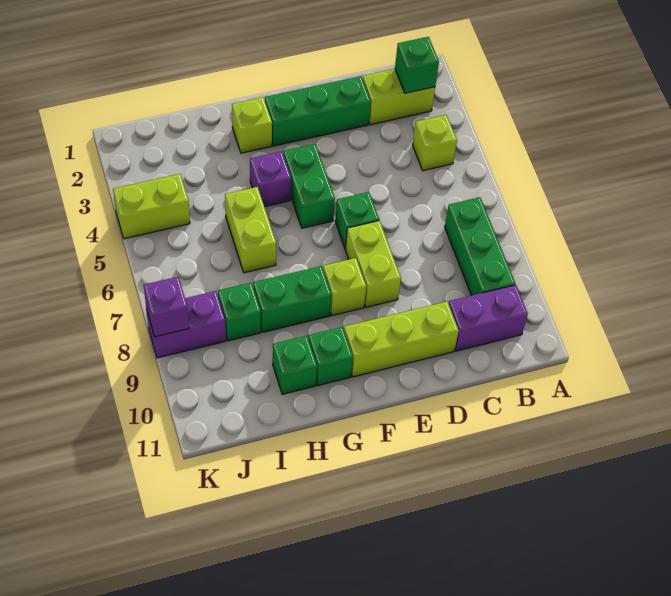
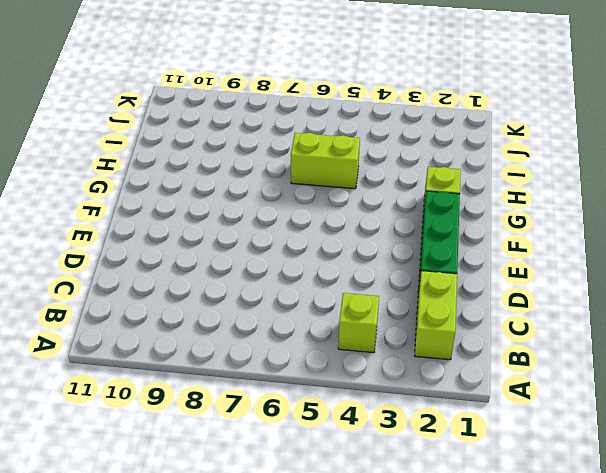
none -> green 1x3 brick [445,197,515,296]
none -> purple 1x2 brick [449,285,528,351]
none -> lime 1x3 brick [344,302,459,377]

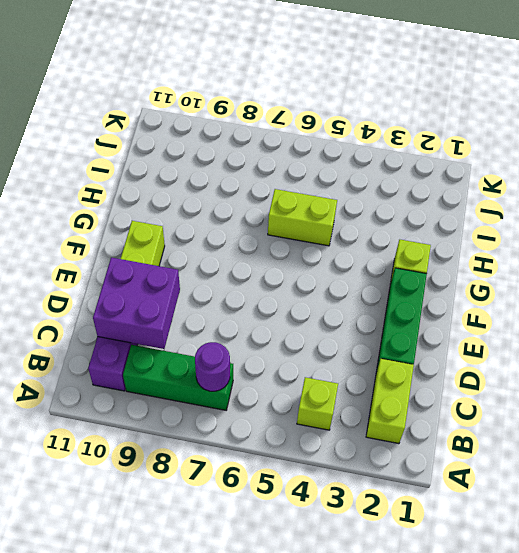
purple 1x1 round brick [195,342,230,391] -> none
purple 2x2 brick [93,258,180,349] -> none
none -> green 1x1 brick [335,192,379,249]
none -> lime 1x2 brick [345,221,401,307]
none -> green 1x2 brick [284,144,335,228]

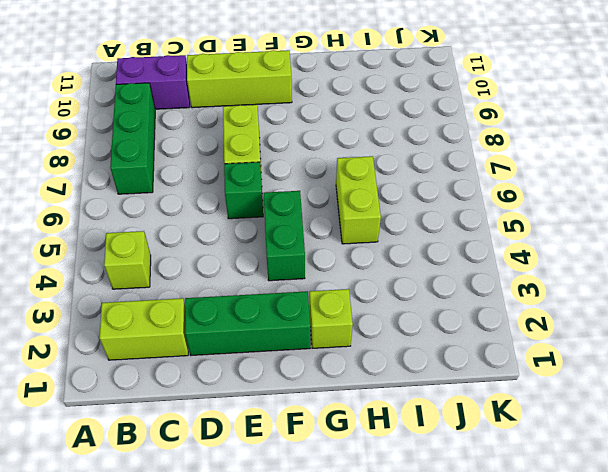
none -> lime 1x1 brick [323,258,366,316]
none -> purple 1x1 brick [250,151,291,207]
none -> green 1x2 brick [253,266,331,332]

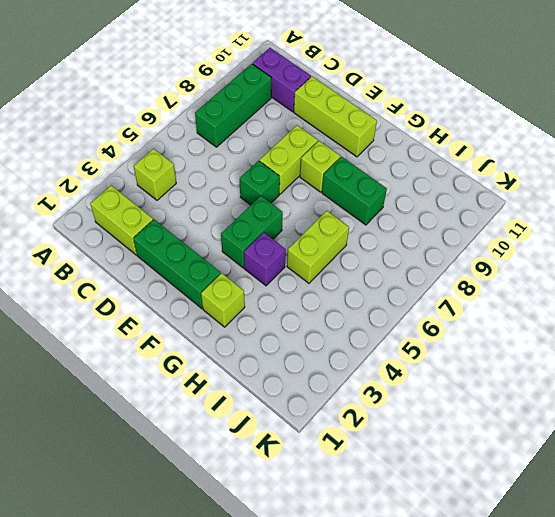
none -> green 1x1 brick [309,327,353,385]
none -> green 1x1 brick [273,336,317,394]
none -> green 1x1 brick [218,283,261,341]

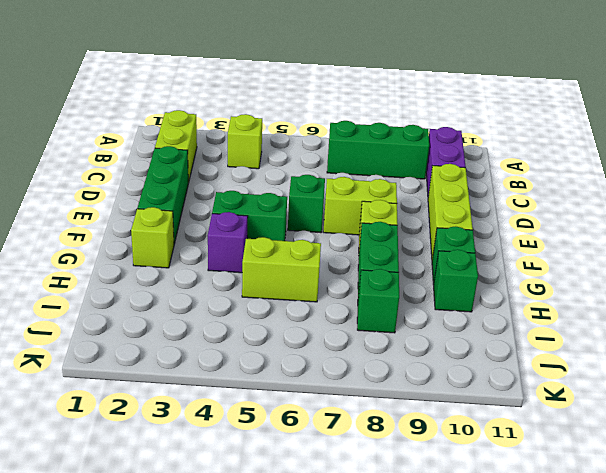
none -> lime 1x2 brick [113,174,190,239]
none -> purple 1x2 brick [146,291,226,358]
none -> green 1x1 brick [395,37,439,93]

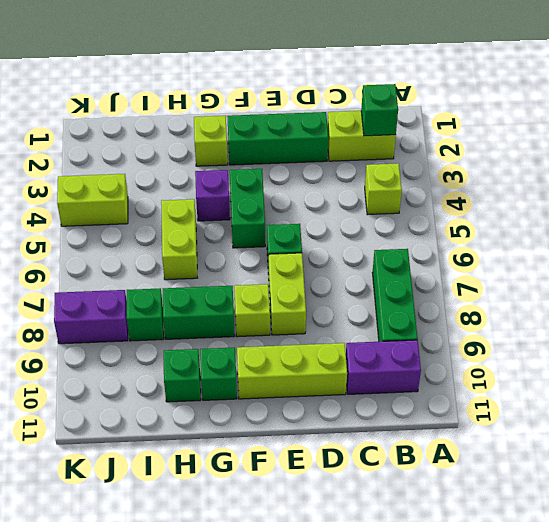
none -> purple 1x1 brick [144,277,189,337]

